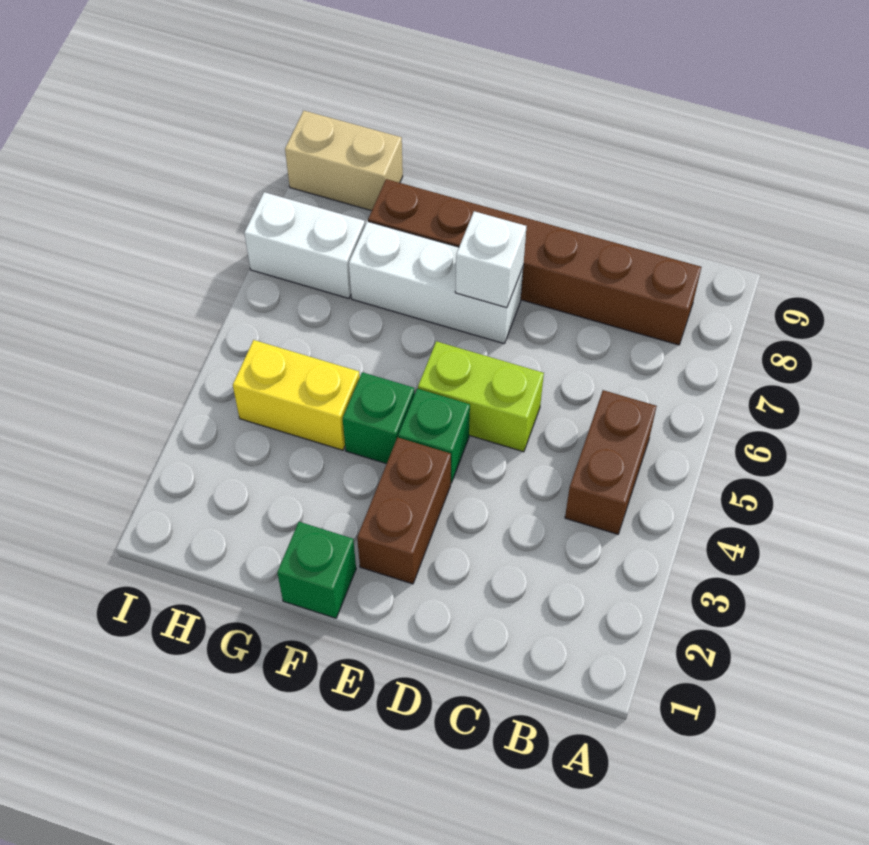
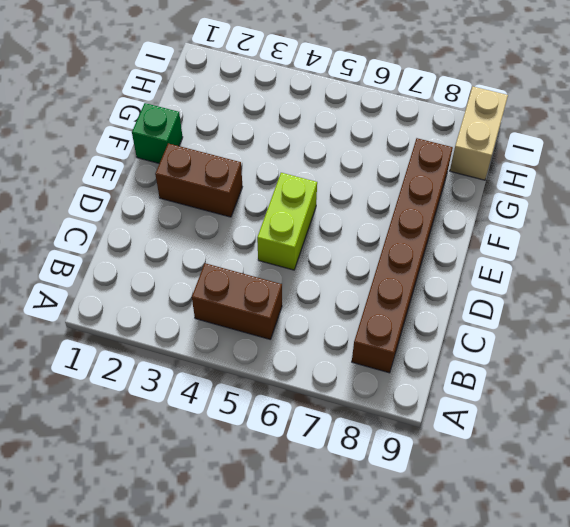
none -> green 1x1 brick [398,389,470,483]
none -> white 1x3 brick [349,221,523,344]
none -> green 1x1 brick [343,372,415,464]

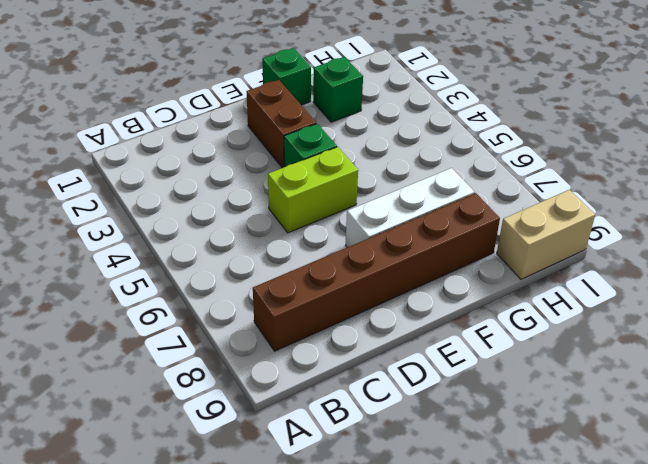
green 1x1 brick [313,57,363,122] -> green 1x1 brick moved to [343,372,415,464]
none -> brown 1x2 brick [565,390,657,534]
none -> yellow 1x2 brick [233,340,360,450]
none -> white 1x2 brick [244,192,365,298]

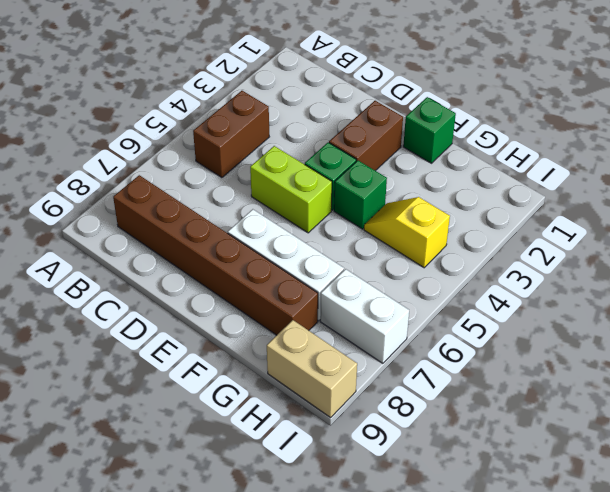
yellow 1x2 slope [364,197,450,268] -> yellow 1x2 brick [233,340,360,450]
none -> white 1x1 brick [455,211,526,308]

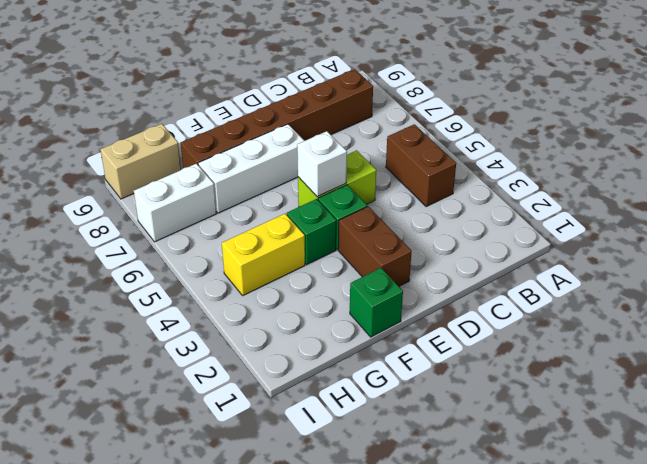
white 1x1 brick [297,131,347,197] -> white 1x1 brick moved to [455,211,526,308]

